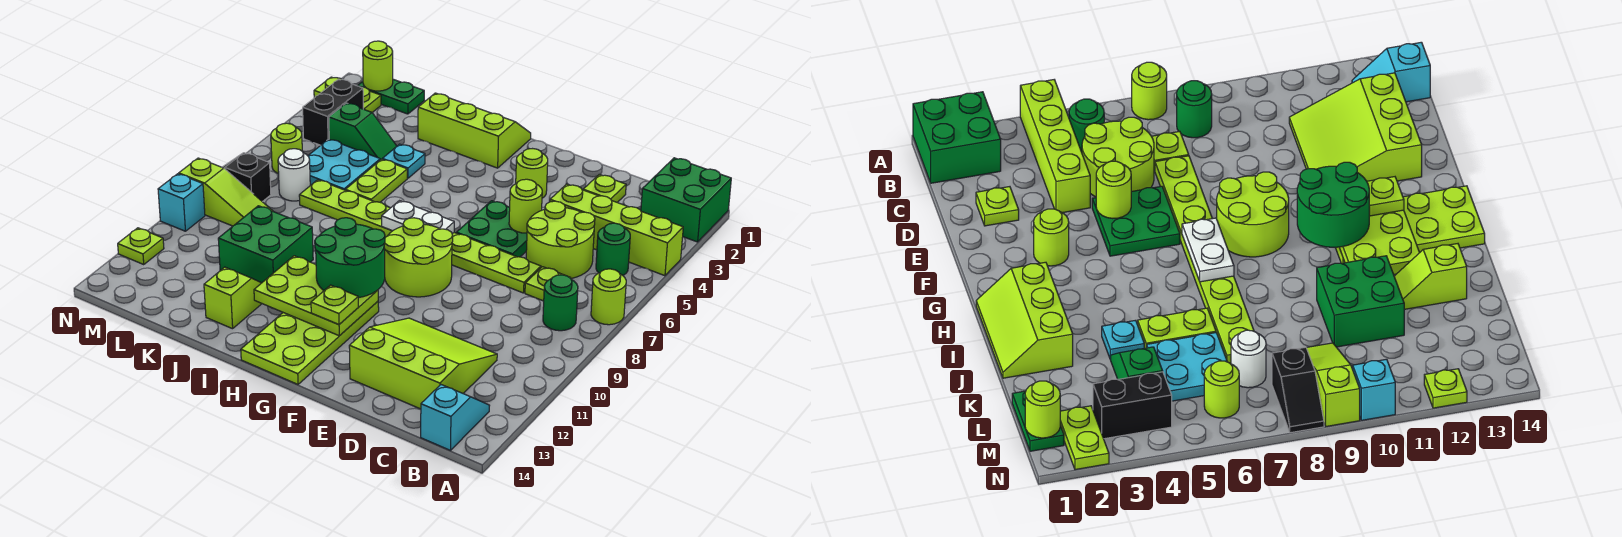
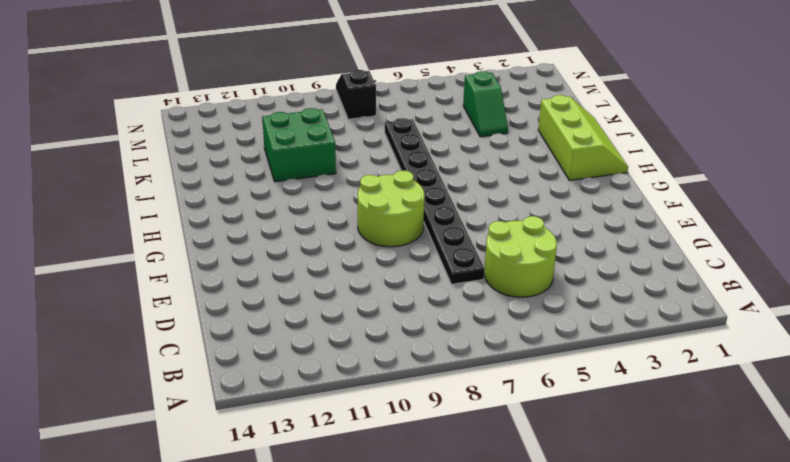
black 1x8 plate [385,118,485,284] -> lime 1x8 plate [299,180,541,293]
none -> green 2x2 brick [641,158,731,242]
none -> lime 1x4 brick [550,184,683,276]
none -> lime 1x1 round brick [591,269,626,325]
none -> green 1x1 round brick [596,223,630,275]

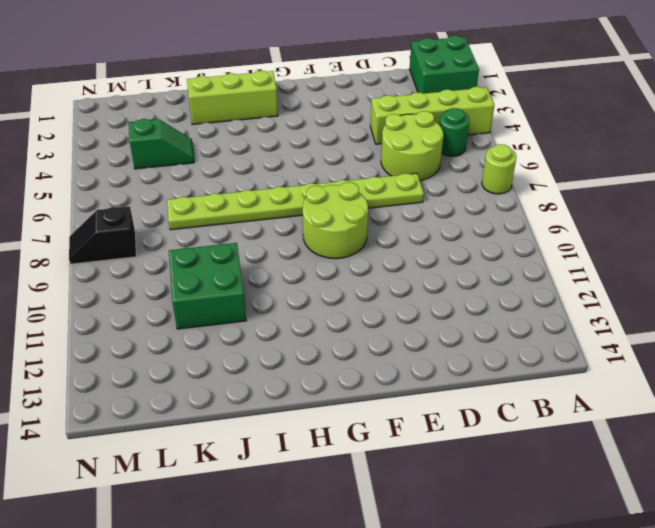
none -> green 1x1 round brick [543,275,578,331]
none -> cyan 1x2 slope [421,385,490,450]
none -> lime 1x1 plate [525,267,570,301]
none -> lime 3x3 slope [349,318,497,409]

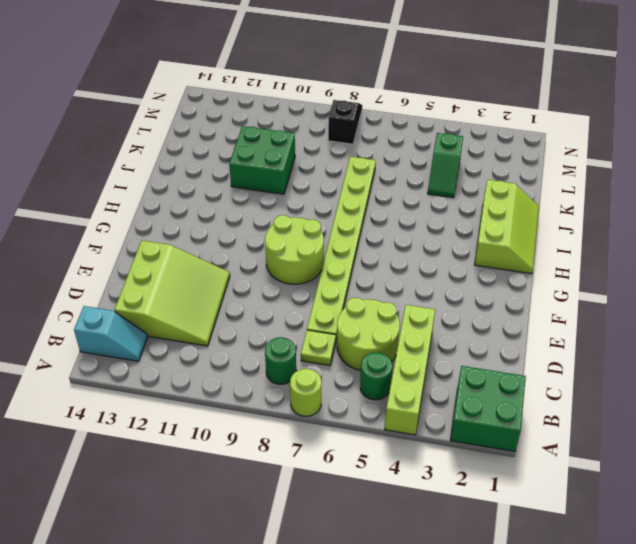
none -> lime 1x1 plate [583,175,626,202]
none -> green 2x2 plate [456,201,527,257]
none -> lime 1x1 round brick [516,149,548,198]
none -> lime 2x4 plate [241,301,379,384]

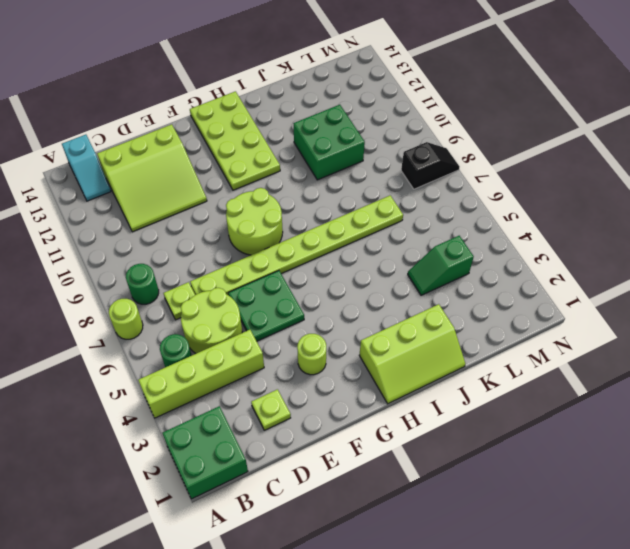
none -> cyan 1x1 plate [382,144,425,178]
none -> lime 1x2 plate [345,159,407,202]
none -> lime 1x2 slope [204,267,262,329]
none -> cyan 2x2 plate [308,139,380,190]

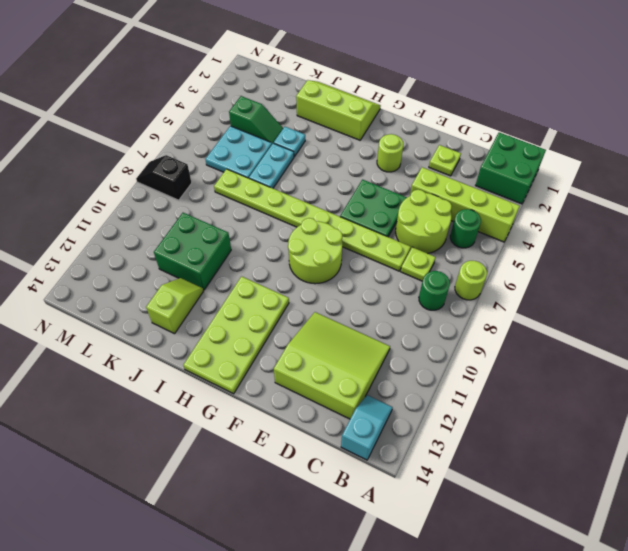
cyan 1x2 plate [249,143,294,188] -> lime 1x2 plate [345,159,407,202]
none -> green 1x2 plate [358,79,424,114]
none -> white 1x1 round brick [278,149,310,201]
none -> lime 1x3 slope [179,158,272,226]
none -> lime 1x2 plate [314,77,381,112]

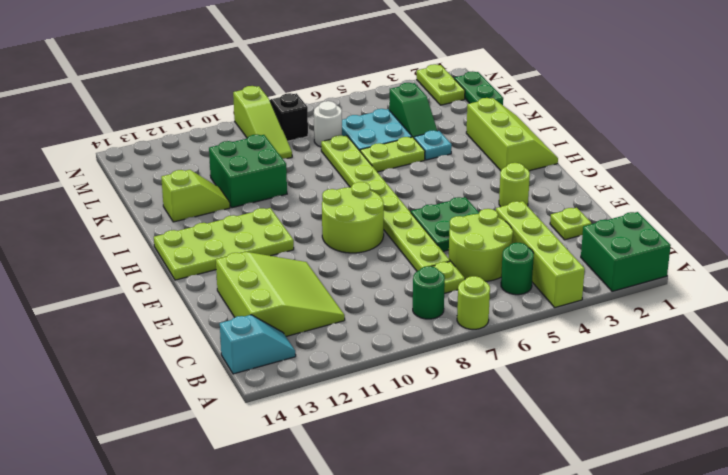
none -> black 1x2 brick [303,79,363,145]
none -> lime 1x1 round brick [271,123,302,174]
none -> cyan 1x1 brick [158,174,205,231]
none -> lime 1x1 plate [118,228,164,264]

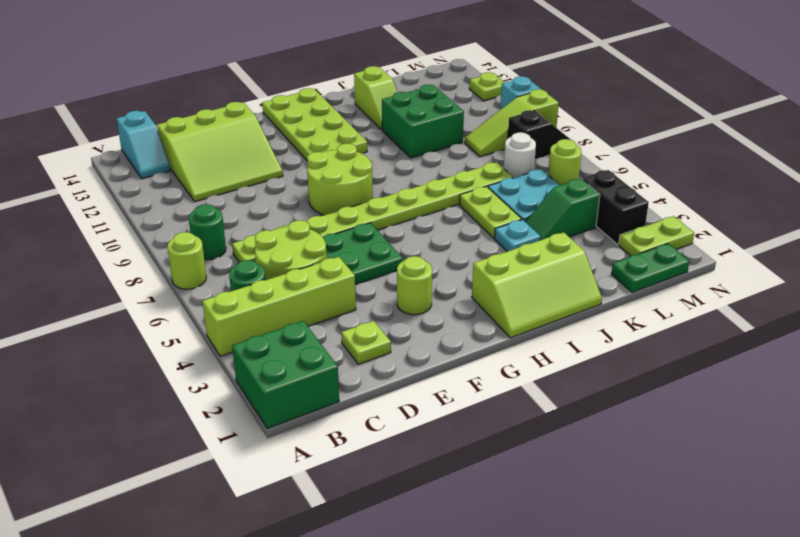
none -> lime 1x1 round brick [509,179,542,233]
none -> white 1x2 plate [382,201,454,234]
none -> lime 2x3 plate [254,256,378,336]
none -> lime 1x1 round brick [363,41,393,91]

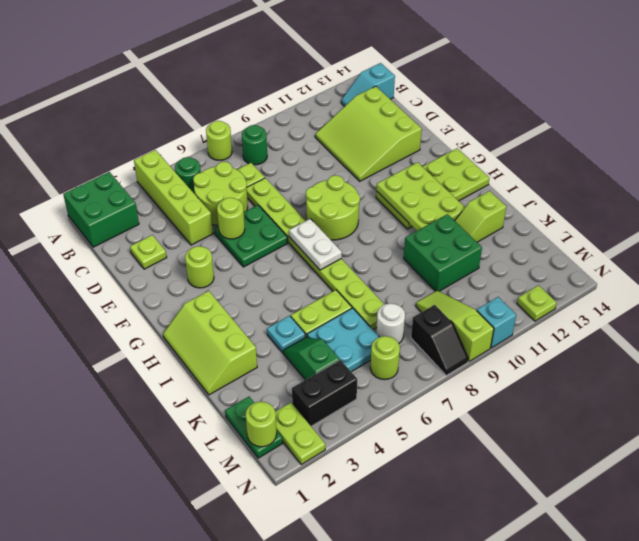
none -> green 2x2 round brick [315,218,385,298]
none -> lime 1x1 plate [311,285,358,325]

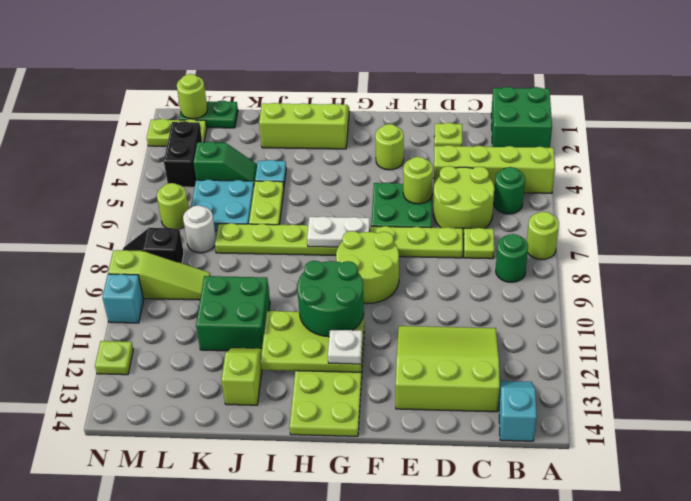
white 1x1 plate [328,330,362,364] -> lime 1x1 plate [311,285,358,325]

